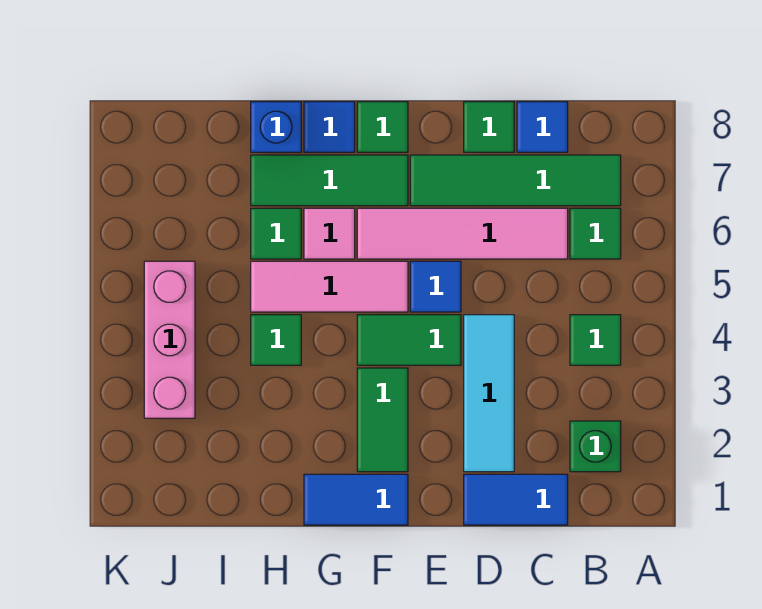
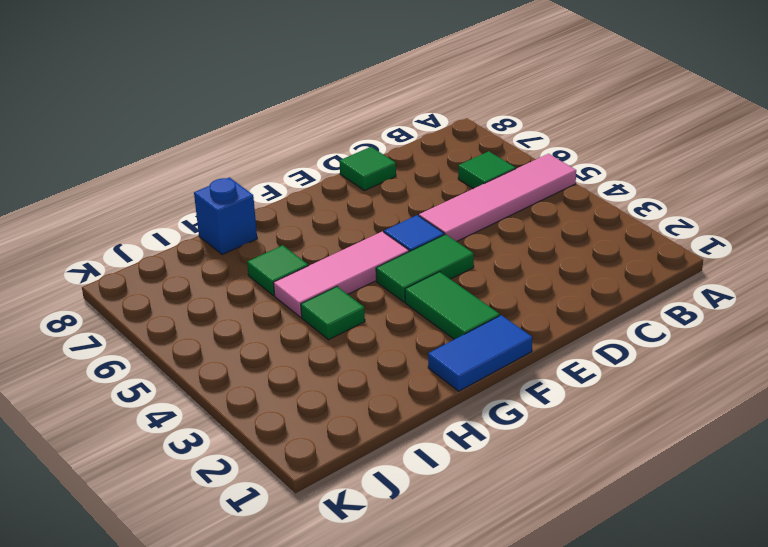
pink 1x4 tile [419,154,576,242] -> pink 1x4 tile moved to [357,208,568,259]
none -> green 1x1 brick [570,421,621,472]
none -> green 1x1 tile [570,315,621,365]
none -> green 1x4 tile [410,155,621,206]

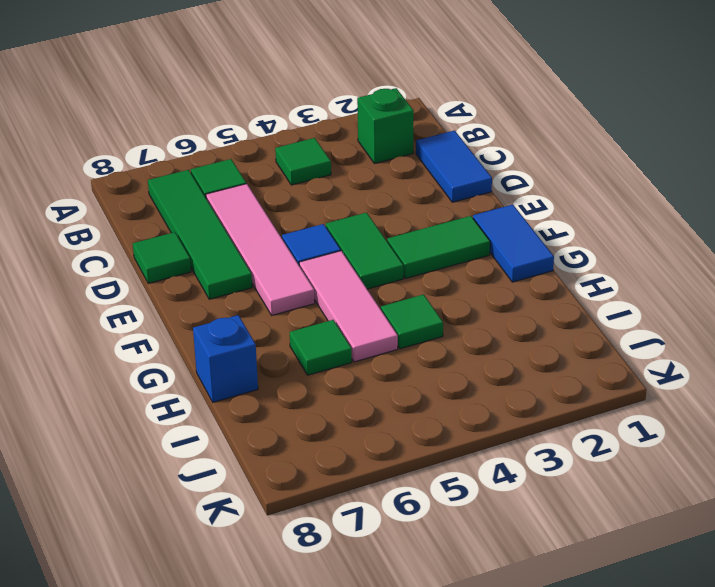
none -> blue 1x1 tile [517,102,568,152]
none -> cyan 1x3 tile [464,315,514,472]
none -> green 1x3 tile [251,155,408,206]

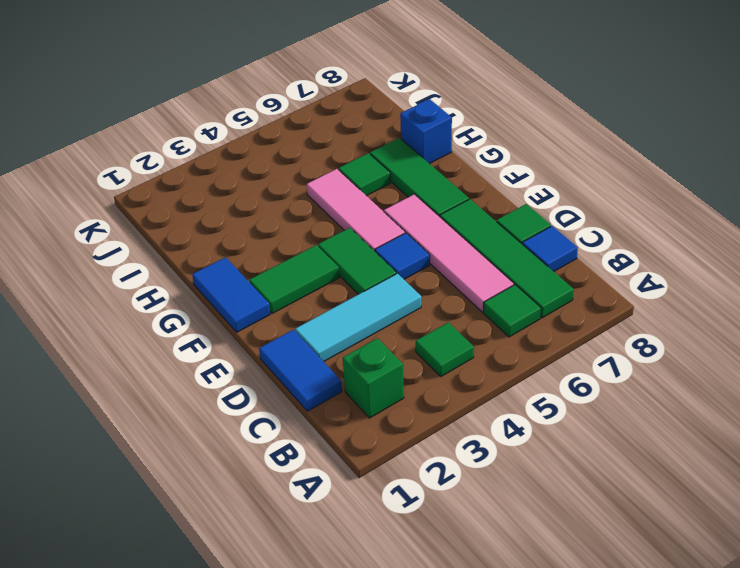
none -> green 1x1 tile [357,102,408,152]
none -> pink 1x1 tile [304,208,355,259]
none -> blue 1x1 tile [304,102,355,152]

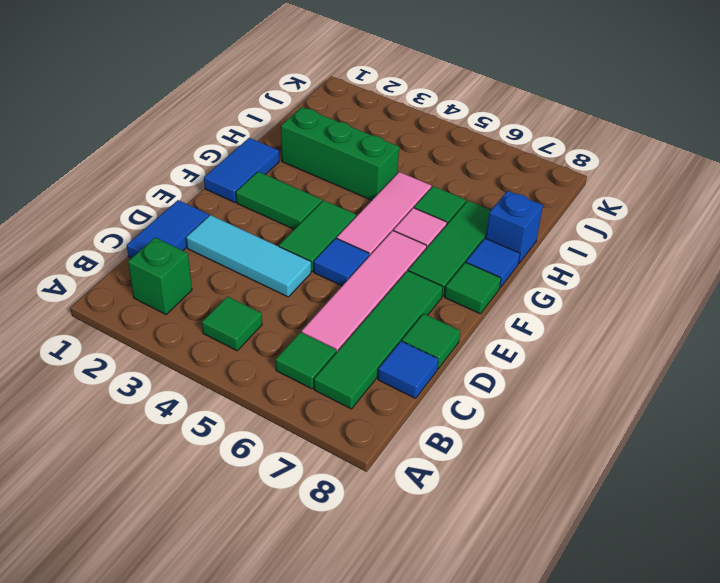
green 1x3 brick [281,107,399,200] -> green 1x1 tile [251,315,301,365]
none -> pink 1x3 brick [144,261,195,418]

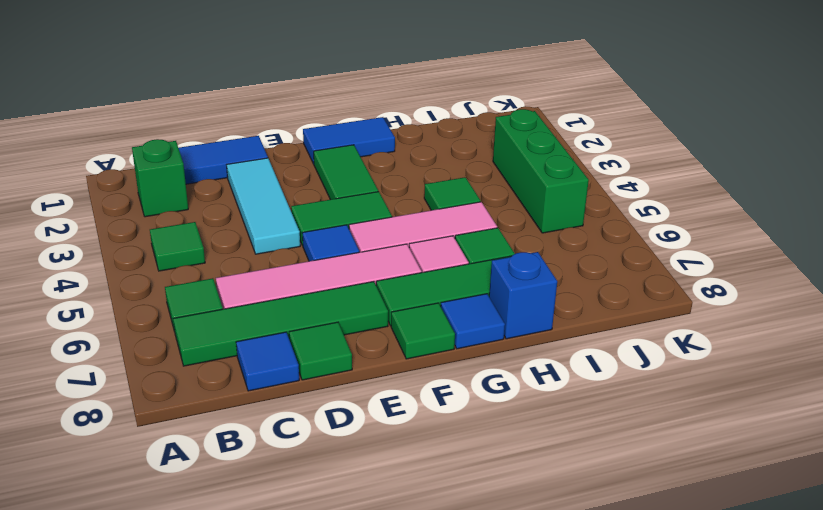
green 1x3 brick [493,109,589,233] -> pink 1x3 brick [144,261,195,418]

